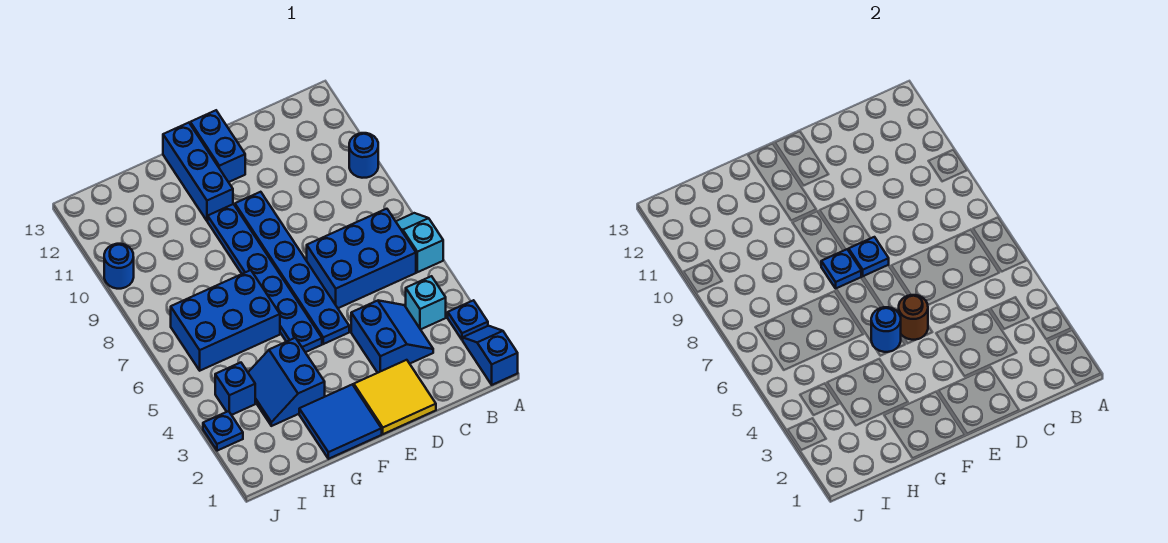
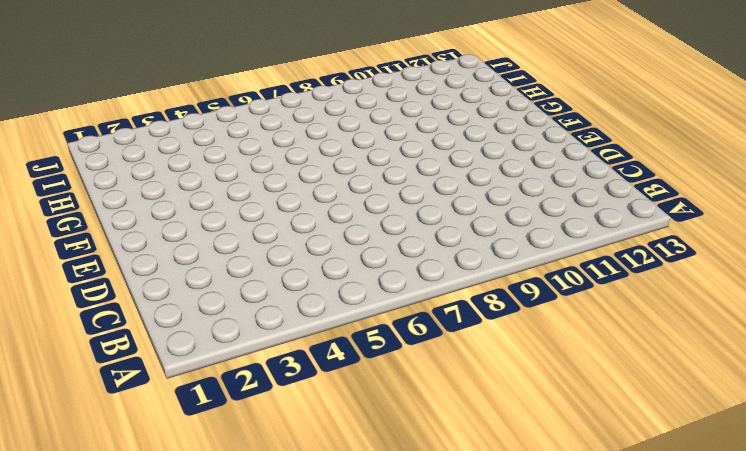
none -> blue 1x2 slope [463,326,518,385]
none -> blue 1x1 plate [448,300,488,340]
none -> cyan 1x2 slope [396,213,443,272]

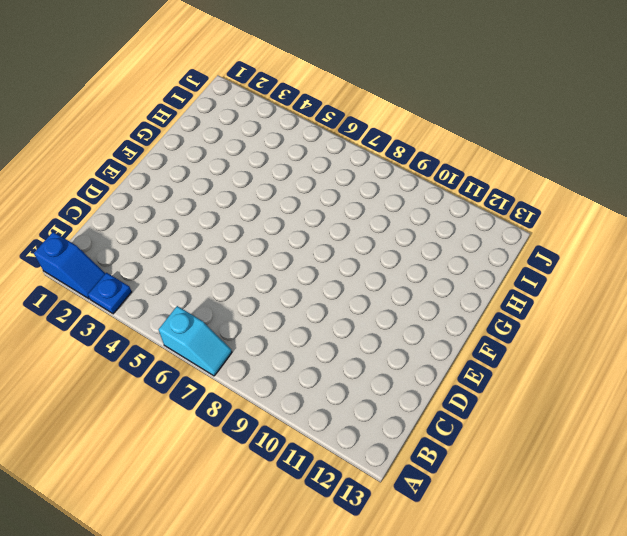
none -> blue 1x1 round brick [349,133,378,178]
none -> cyan 1x1 brick [406,276,446,329]
none -> blue 2x3 brick [307,209,416,308]

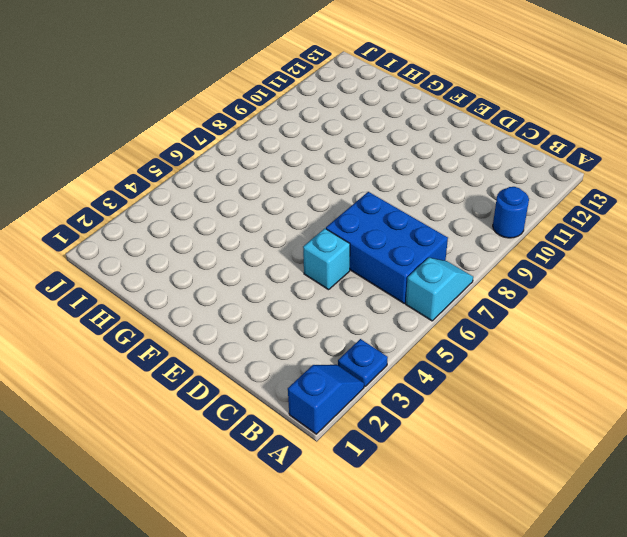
cyan 1x1 brick [303,228,350,290] -> cyan 1x1 brick moved to [406,276,446,329]
none -> blue 2x2 slope [351,300,433,373]
none -> yellow 2x2 tile [354,360,436,434]
none -> blue 1x6 plate [235,192,349,344]

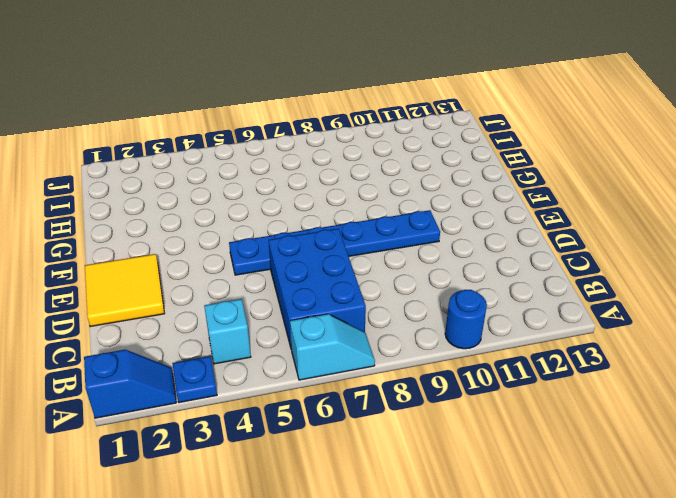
none -> blue 2x2 slope [351,300,433,373]
none -> blue 1x2 brick [190,110,245,182]
none -> blue 2x2 tile [299,384,382,459]

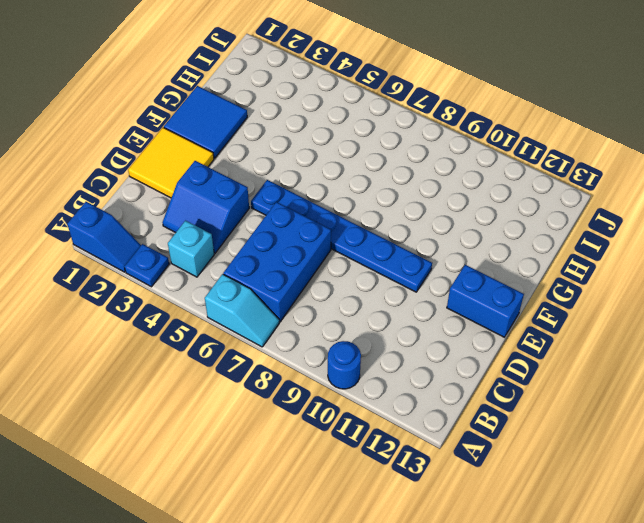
none -> blue 1x6 plate [208,204,322,352]
none -> blue 1x3 brick [163,123,233,221]
none -> blue 2x2 slope [248,338,325,426]

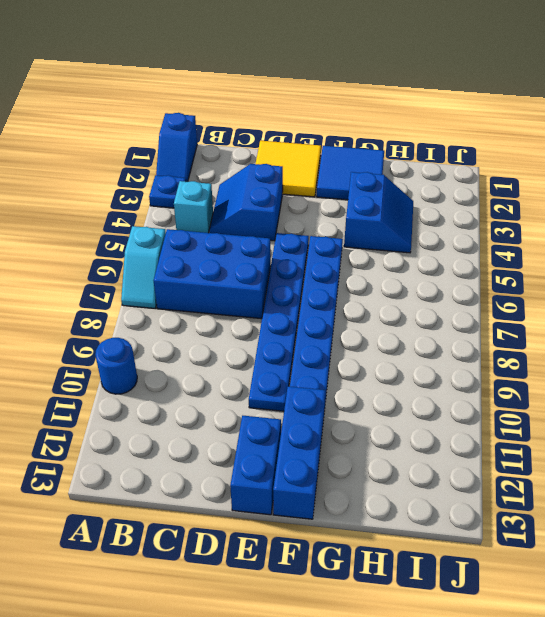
none -> blue 2x3 brick [171,270,280,371]
none -> blue 1x1 brick [215,363,255,415]
none -> blue 1x1 plate [203,411,243,451]

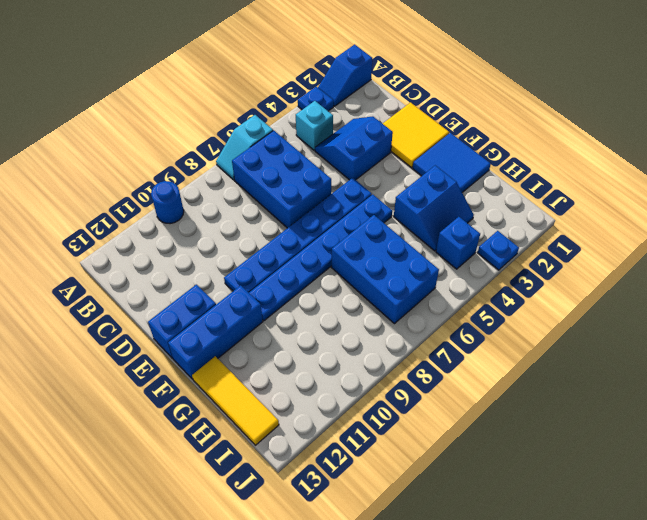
yellow 1x3 tile [192,356,279,445] -> none
none -> blue 1x1 round brick [104,244,134,289]
none -> brown 1x1 round brick [899,295,928,340]
none -> blue 1x1 plate [849,237,889,276]

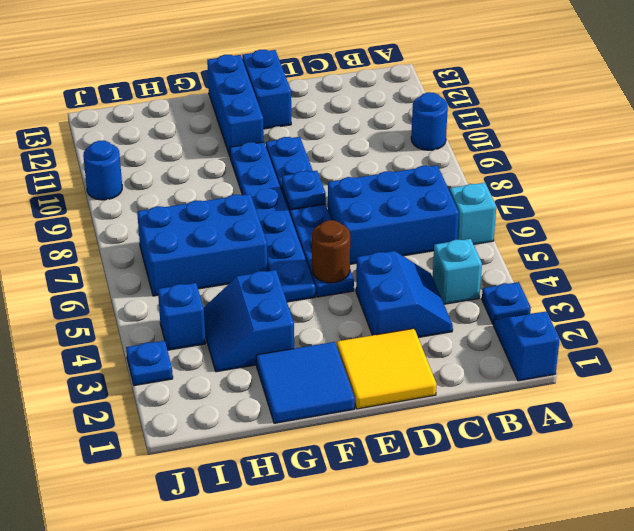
none -> blue 1x1 round brick [871,307,901,352]
none -> blue 1x1 plate [821,249,861,288]

